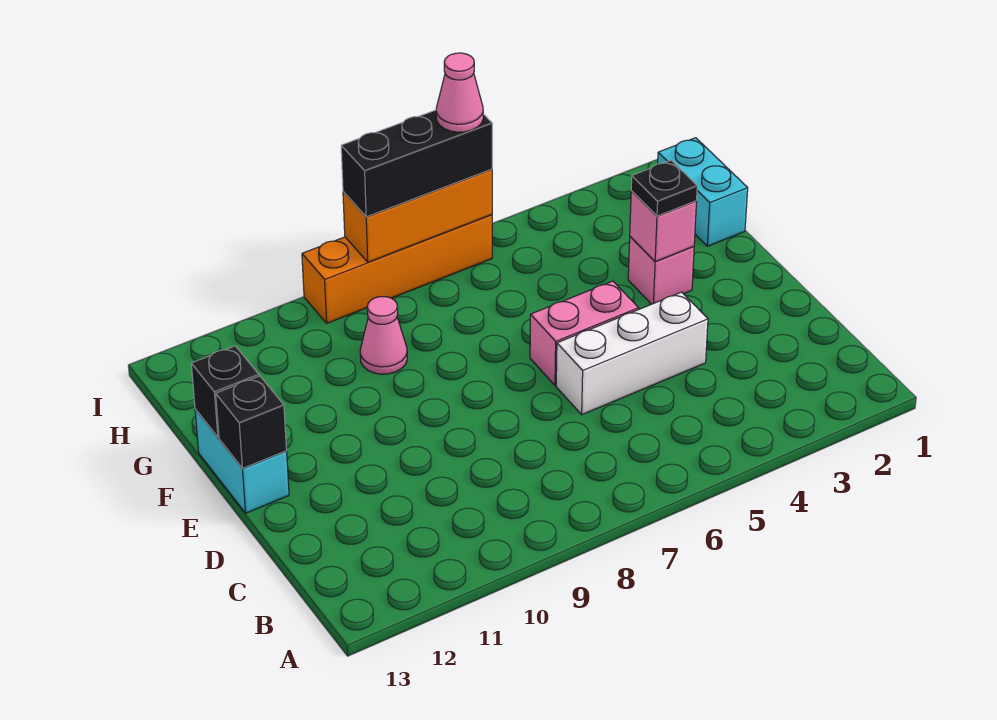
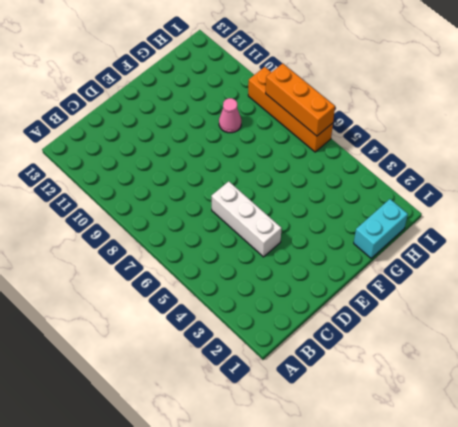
none -> pink 1x2 brick [530,281,639,385]
none -> cyan 1x2 brick [195,409,289,513]
none -> pink 1x1 brick [628,237,694,304]

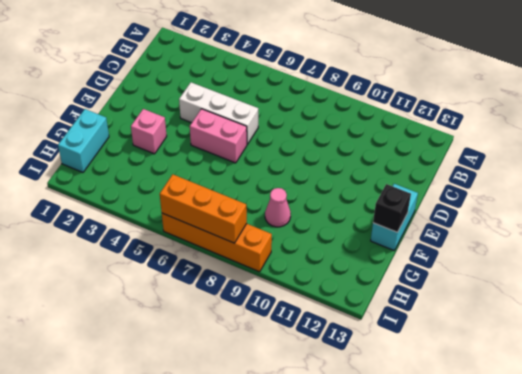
none -> black 1x1 brick [216,376,287,468]
none -> pink 1x1 brick [630,191,697,261]
none -> black 1x1 plate [631,160,697,216]

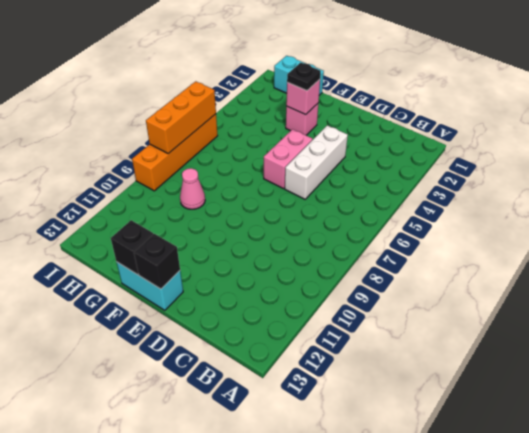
none -> black 1x3 brick [341,110,492,217]
none -> pink 1x1 cone [436,53,483,132]

